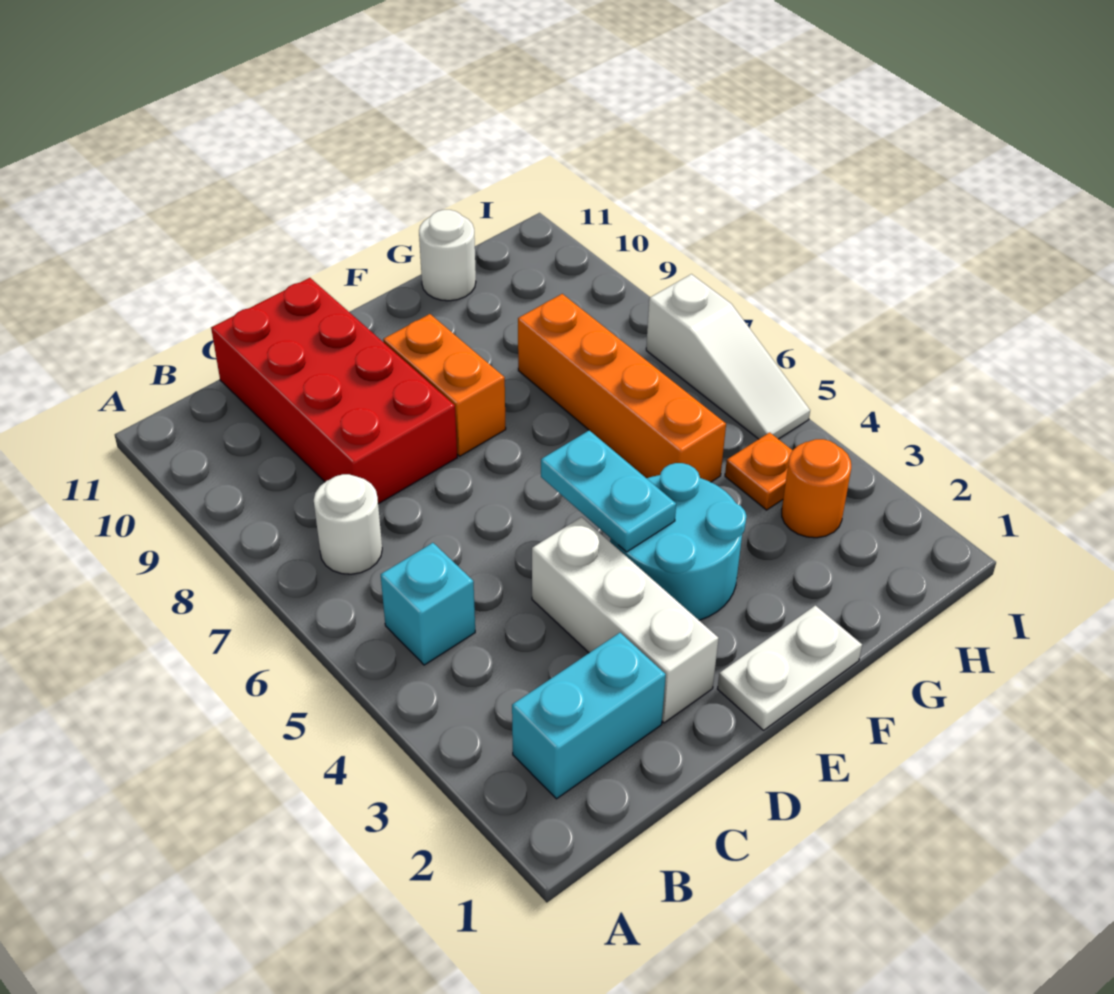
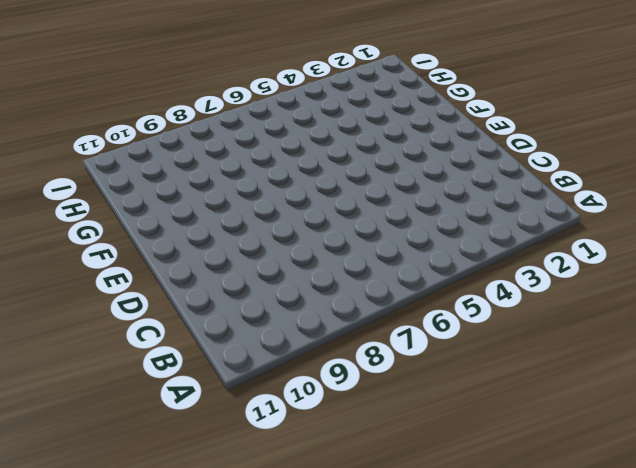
none -> cyan 1x2 brick [512,633,666,799]
none -> cyan 1x1 brick [381,543,475,665]
none -> white 1x1 round brick [314,474,382,574]

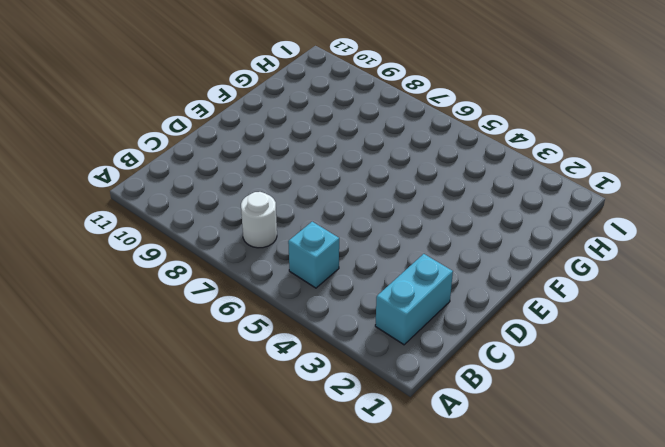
none -> red 2x4 brick [211,278,457,504]
none -> white 1x3 brick [532,517,719,723]
none -> white 1x2 plate [717,606,862,730]

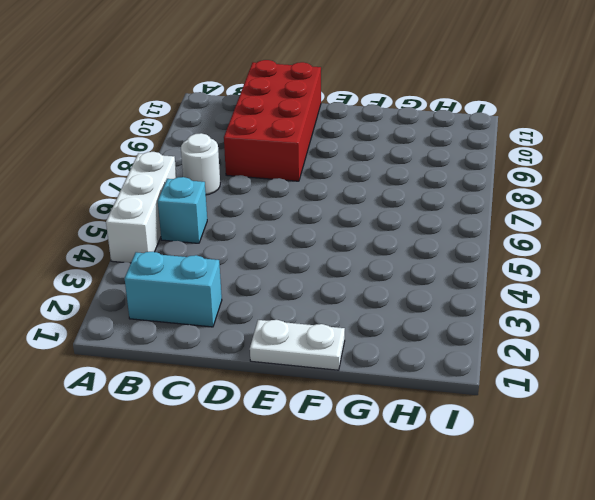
white 1x3 brick [106,152,176,263] -> white 1x3 brick moved to [532,517,719,723]
none -> cyan 2x2 round brick [610,463,746,620]
none -> orange 1x2 brick [383,314,506,456]
none -> orange 1x4 brick [518,294,726,482]

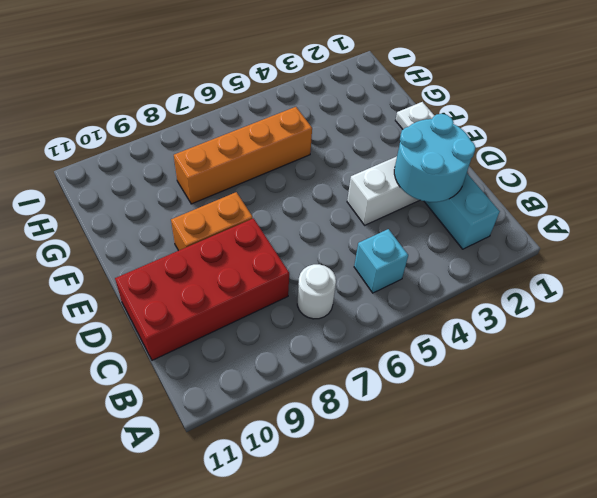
cyan 2x2 round brick [394,114,476,202] -> cyan 2x2 round brick moved to [610,463,746,620]
none -> white 1x1 round brick [419,210,476,301]
none -> orange 1x1 round brick [782,439,851,538]
none -> orange 1x1 plate [725,432,793,510]

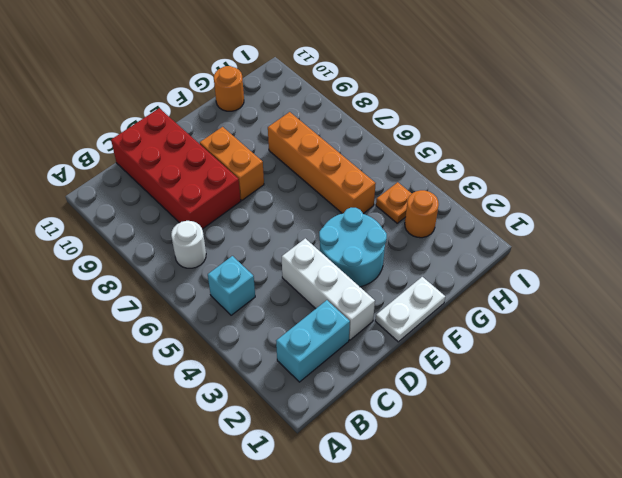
orange 1x1 round brick [214,66,244,111] -> white 1x1 round brick [419,210,476,301]
none -> white 1x3 slope [646,274,810,439]
none -> cyan 1x2 plate [541,430,676,552]

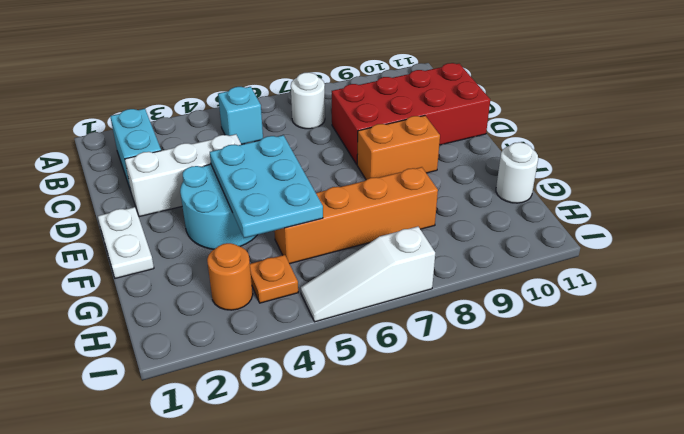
cyan 2x3 plate [210,135,323,238] -> cyan 1x2 plate [541,430,676,552]

